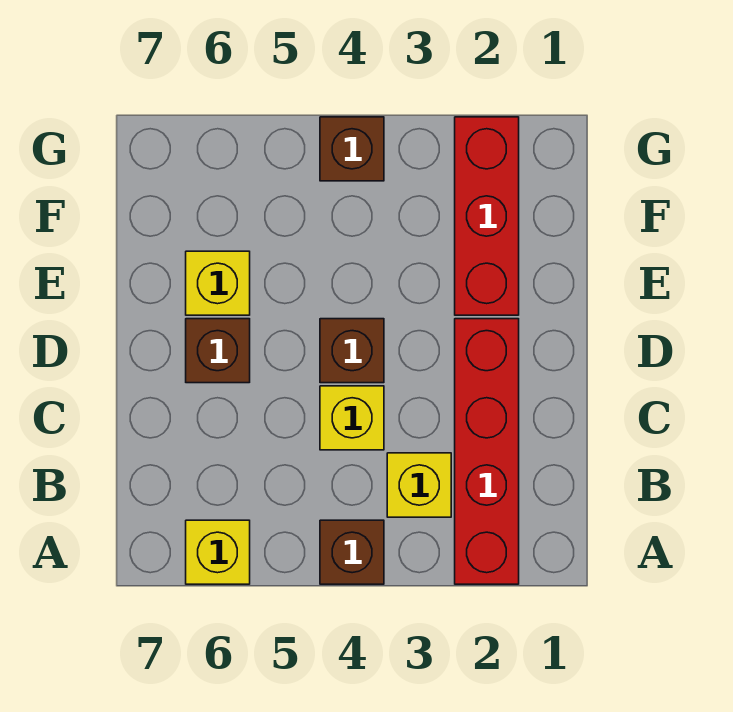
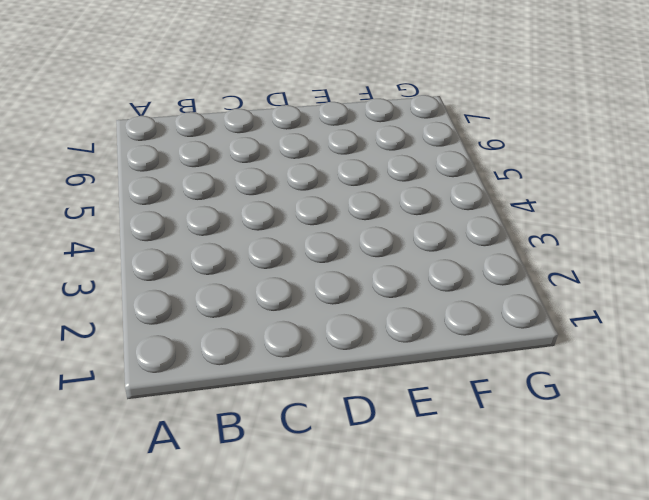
none -> red 1x4 brick [455,319,519,584]
none -> brown 1x1 brick [320,520,384,584]

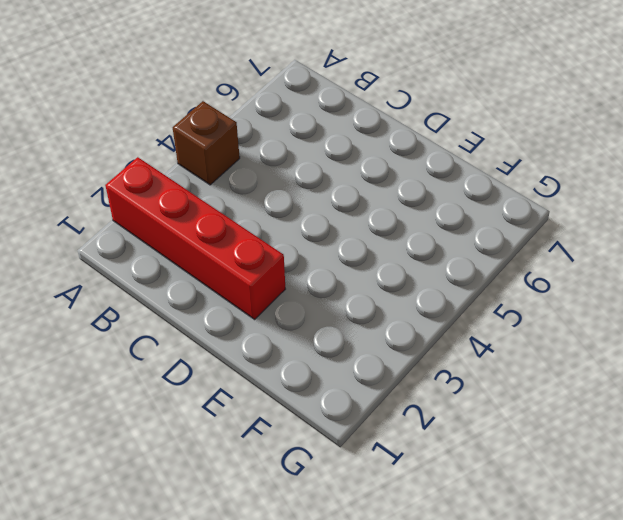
none -> yellow 1x1 brick [186,520,250,584]
none -> yellow 1x1 brick [387,453,451,517]

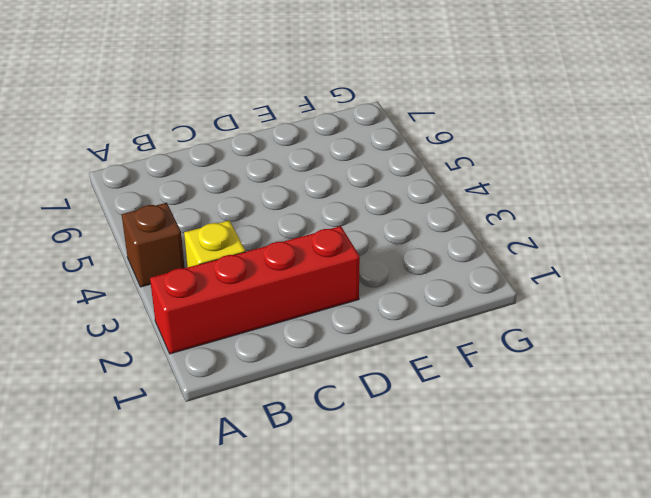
none -> yellow 1x1 brick [186,520,250,584]
none -> yellow 1x1 brick [320,386,384,450]

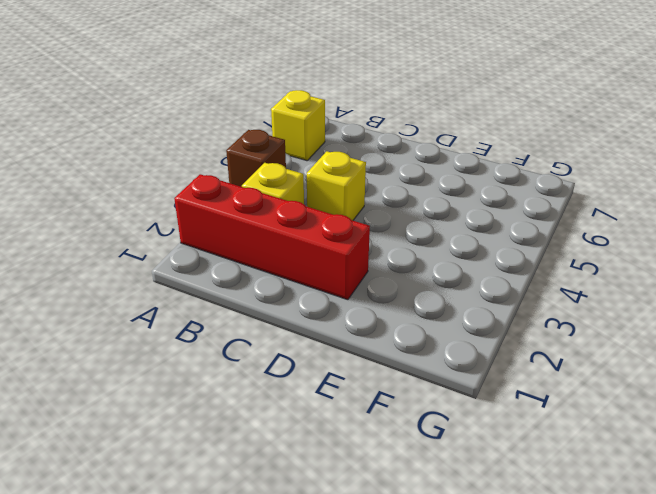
none -> brown 1x1 brick [320,319,384,383]
none -> brown 1x1 brick [186,319,250,383]

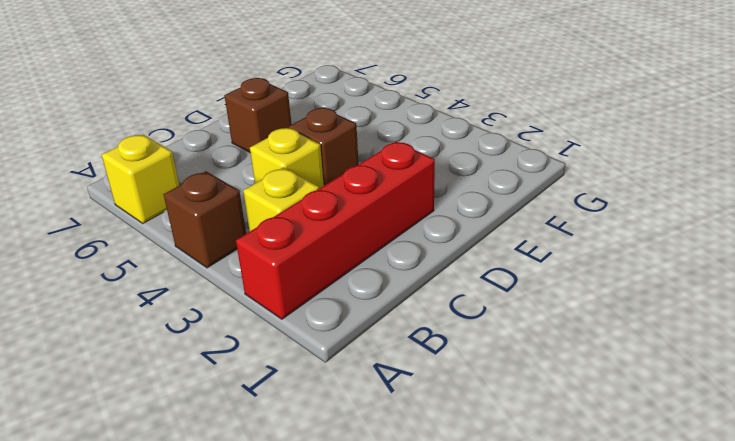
none -> red 1x3 brick [455,117,519,315]
none -> yellow 1x1 brick [186,251,250,315]

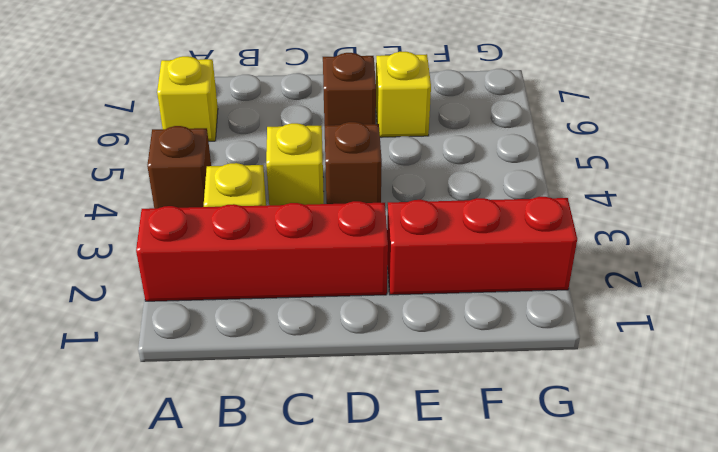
none -> brown 1x1 brick [320,117,384,181]

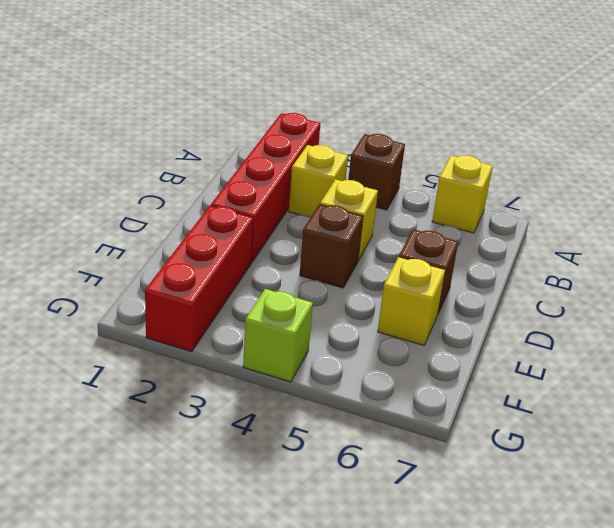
lime 1x1 brick [243,289,313,382] -> brown 1x1 brick [320,117,384,181]

